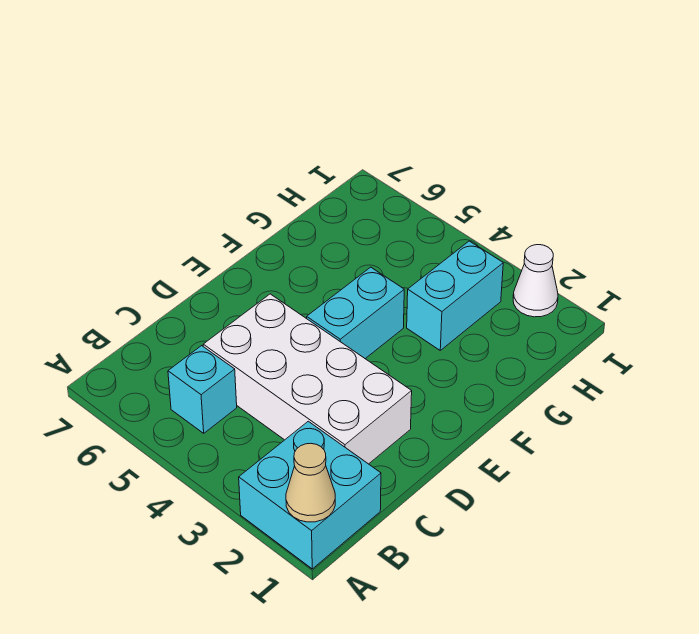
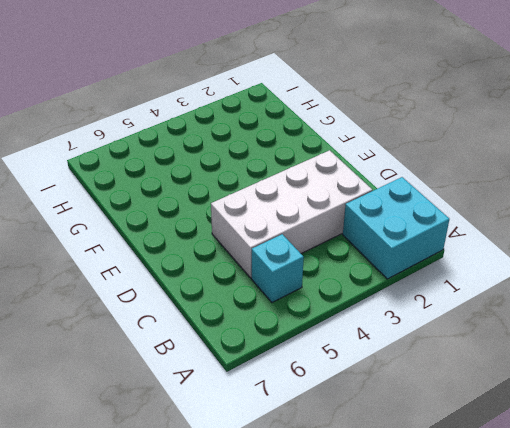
none -> cyan 1x2 brick [307,267,404,359]
none -> cyan 1x2 brick [407,241,503,350]

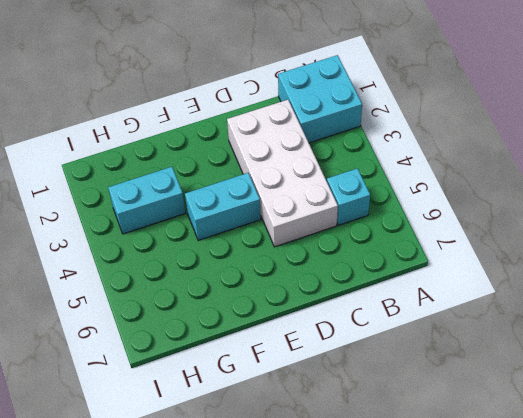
none -> white 1x1 cone [513,245,558,317]
none -> tan 1x1 cone [286,443,335,522]

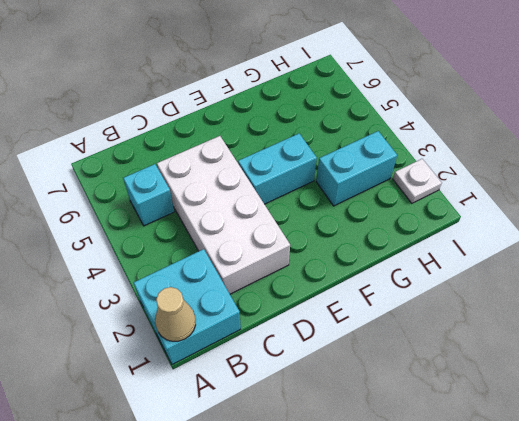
white 1x1 plate [393,159,442,203] -> white 1x1 cone [513,245,558,317]

